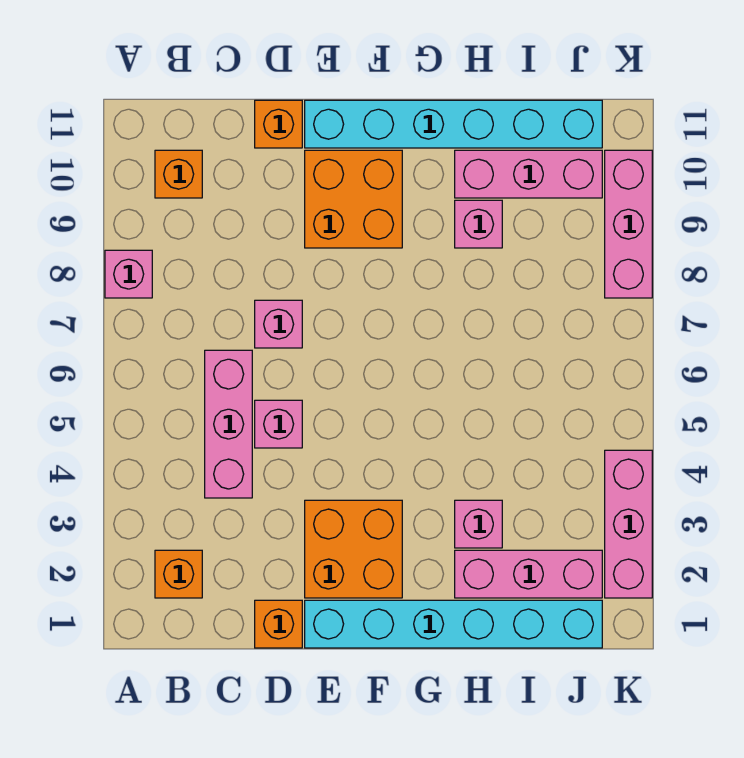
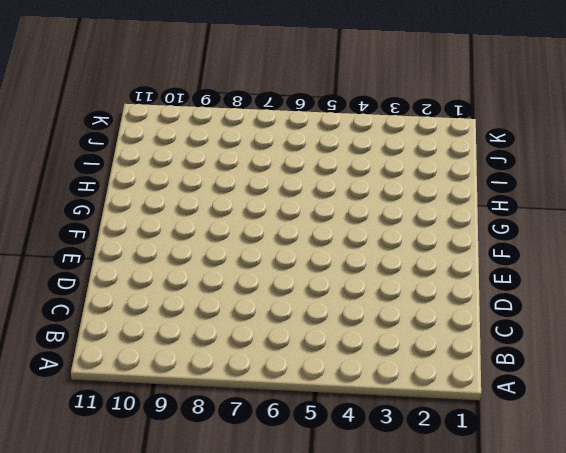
none -> pink 1x1 brick [105,250,152,298]
none -> orange 1x1 brick [155,550,202,598]
none -> orange 1x1 brick [155,150,202,198]

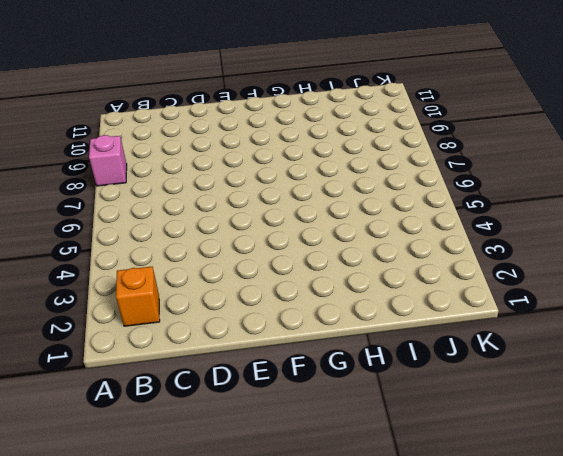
none -> orange 1x1 brick [155,150,202,198]
none -> pink 1x3 brick [205,350,252,498]
none -> orange 1x1 brick [255,600,302,648]

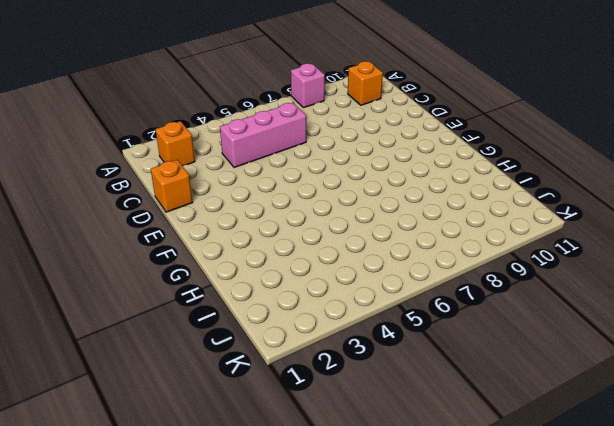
none -> pink 1x1 brick [255,400,302,448]
none -> pink 1x1 brick [255,300,302,348]
none -> orange 1x1 brick [255,100,302,148]

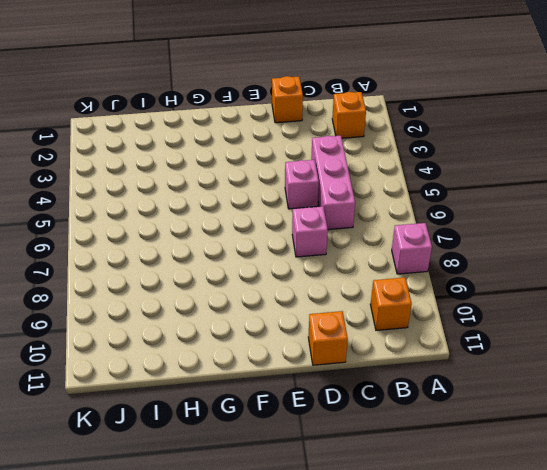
none -> cyan 1x6 brick [305,600,602,648]
none -> orange 2x2 brick [305,500,402,598]
none -> orange 2x2 brick [305,150,402,248]

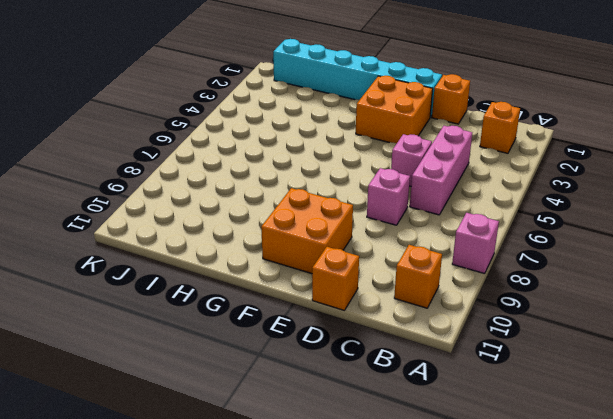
none -> cyan 1x6 brick [305,100,602,148]
none -> pink 1x3 brick [455,550,602,598]
none -> pink 1x1 brick [455,500,502,548]

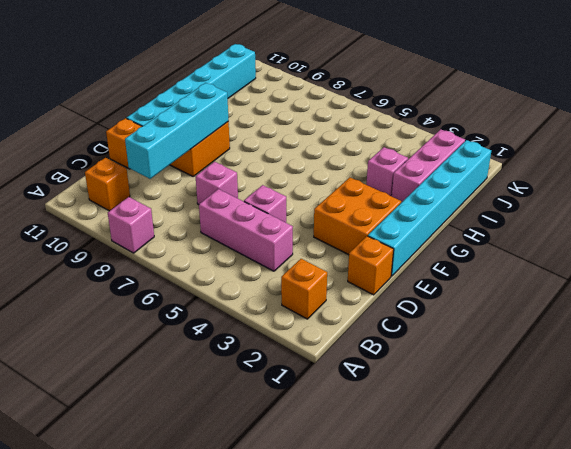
cyan 1x4 brick [125,83,229,179] -> none
none -> pink 1x1 brick [455,200,502,248]
none -> pink 1x3 brick [455,150,602,198]
none -> pink 1x3 brick [605,450,652,598]

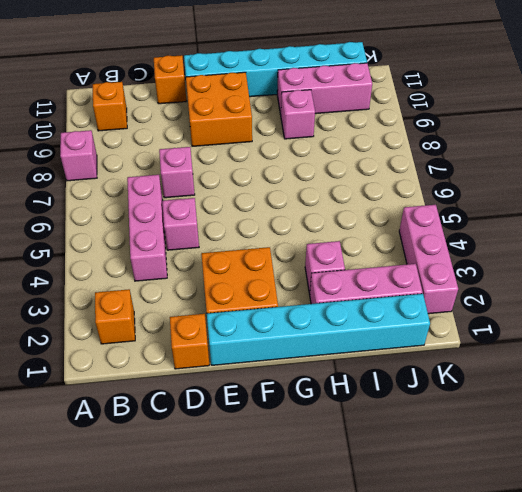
none -> pink 1x3 brick [605,150,652,298]

